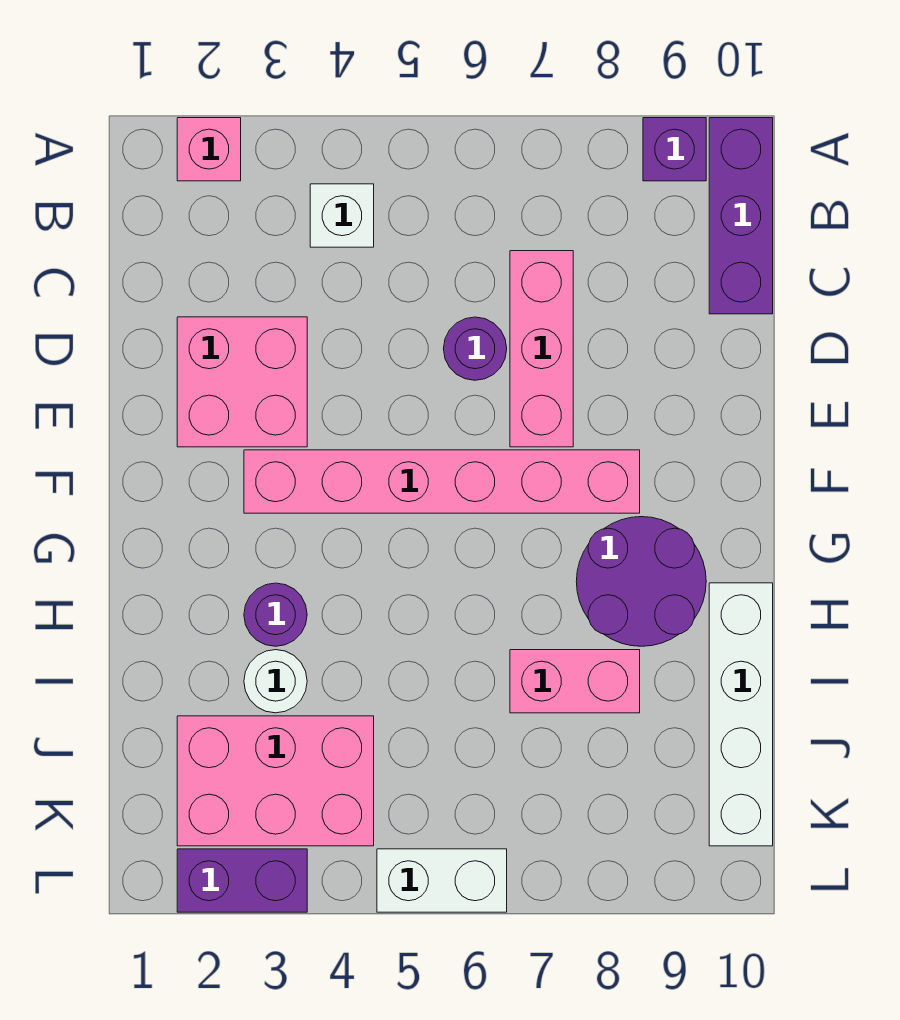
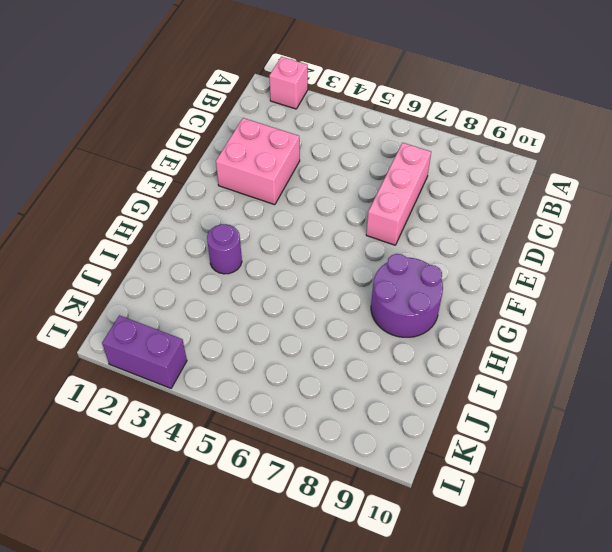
none -> purple 1x1 brick [643,118,706,181]
none -> purple 1x3 brick [709,118,773,314]
none -> white 1x1 brick [310,184,374,247]

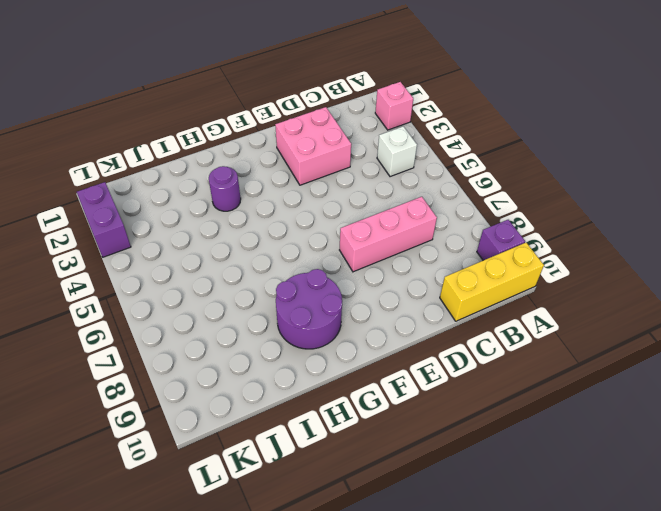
yellow 1x3 brick [440,243,544,321] -> purple 1x3 brick [709,118,773,314]
none -> purple 1x1 round brick [443,317,507,380]
none -> pink 1x6 brick [244,450,640,513]
none -> white 1x4 brick [709,583,773,846]

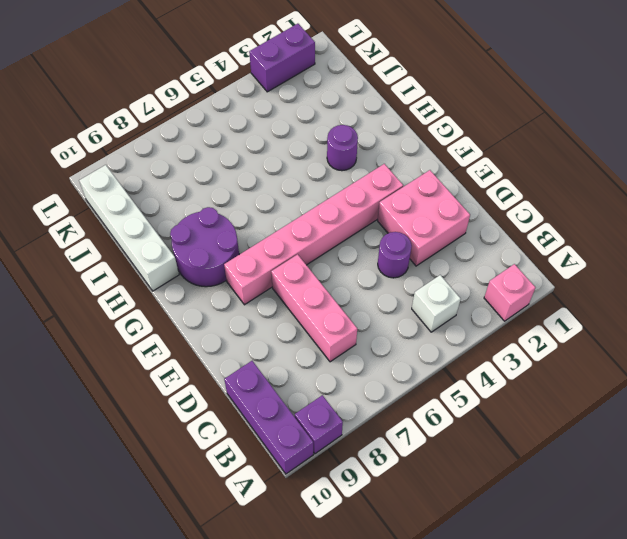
purple 1x1 round brick [378,232,412,278] -> purple 1x1 round brick moved to [443,317,507,380]
none -> white 1x1 round brick [244,650,307,713]
none -> pink 1x2 brick [510,650,640,713]
none -> pink 2x3 brick [177,716,374,846]

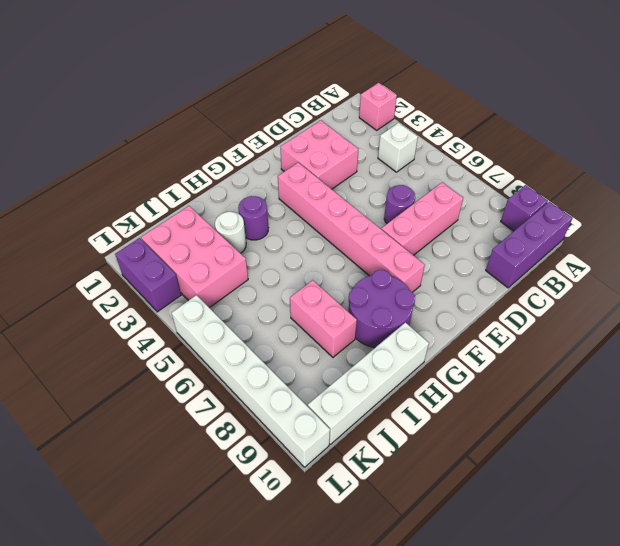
white 1x6 brick [172,295,330,467] -> white 1x2 brick [377,849,507,912]

